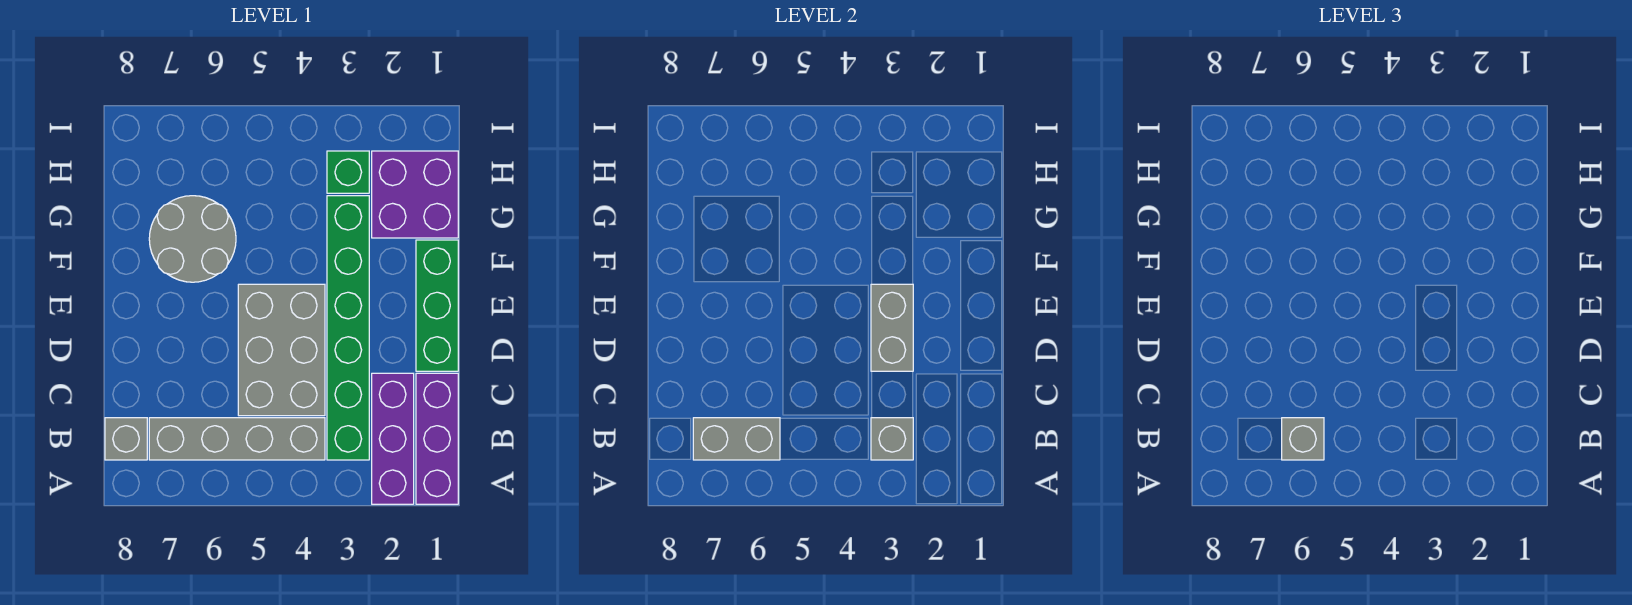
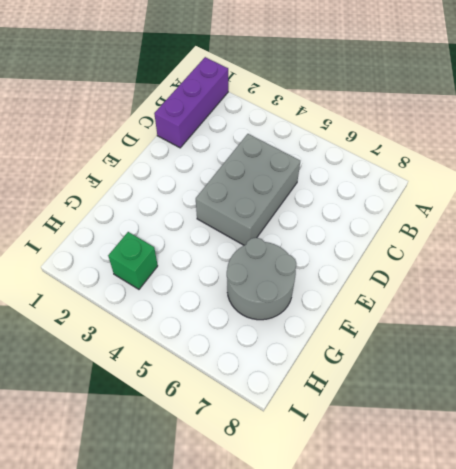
none -> purple 1x3 brick [372,373,414,504]
none -> green 1x6 brick [327,196,369,460]
none -> grey 1x4 brick [149,418,325,460]

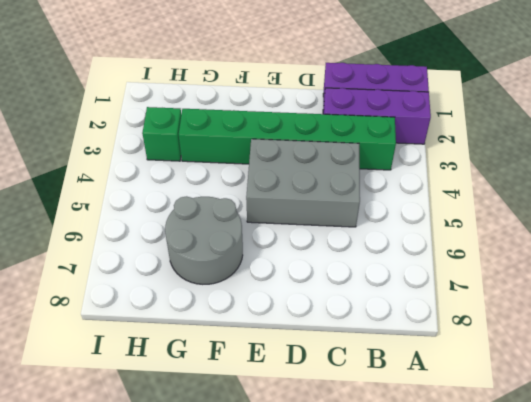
none -> grey 1x4 brick [149,418,325,460]
none -> grey 1x1 brick [105,418,147,460]
none -> green 1x3 brick [416,240,458,371]

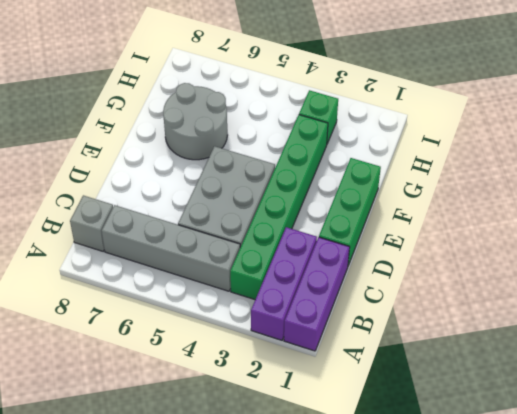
none -> purple 2x2 brick [372,151,458,238]
none -> grey 1x1 brick [871,418,913,460]
none -> grey 1x2 brick [693,418,780,460]

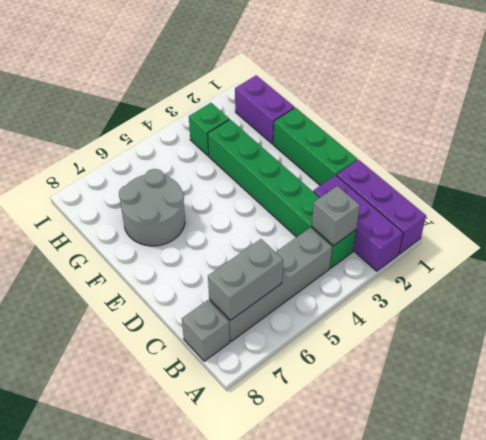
purple 1x2 brick [235,75,294,144] -> purple 2x2 brick [372,151,458,238]
none -> grey 2x3 brick [238,284,325,416]
none -> grey 1x2 brick [871,284,913,371]
none -> grey 1x1 brick [1282,418,1324,460]

